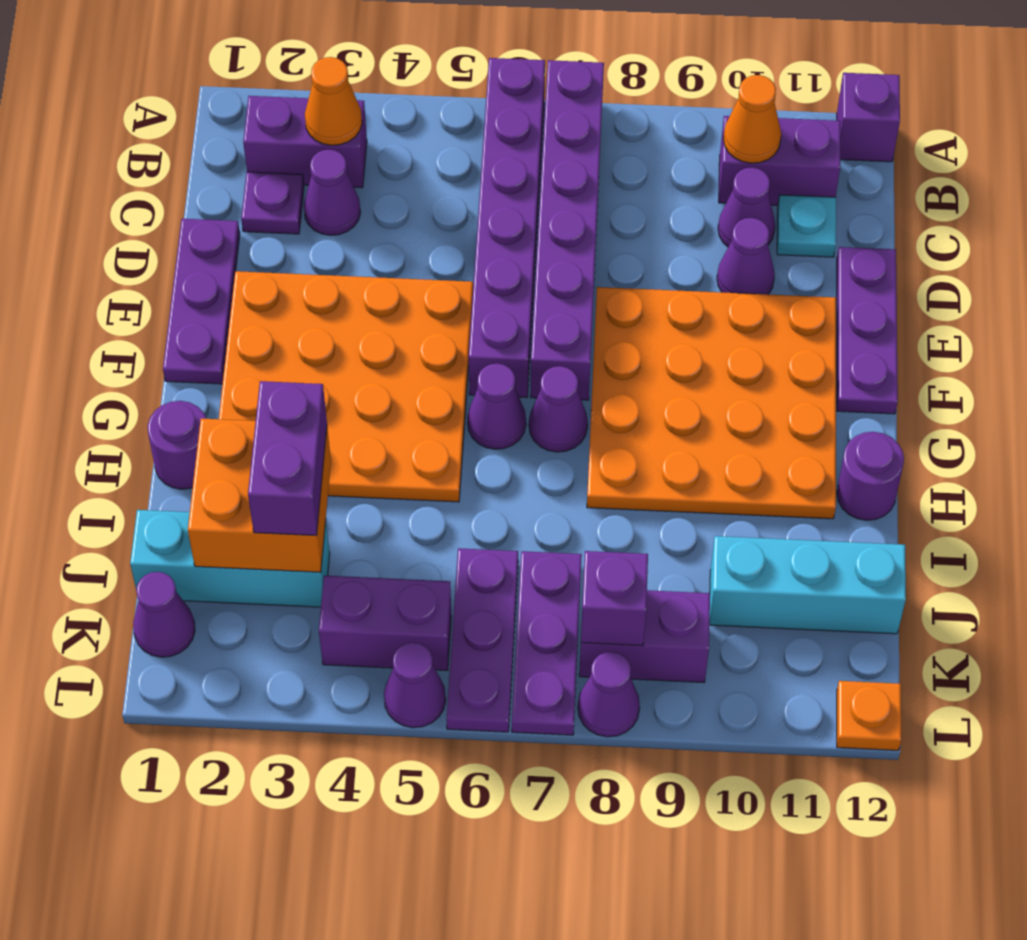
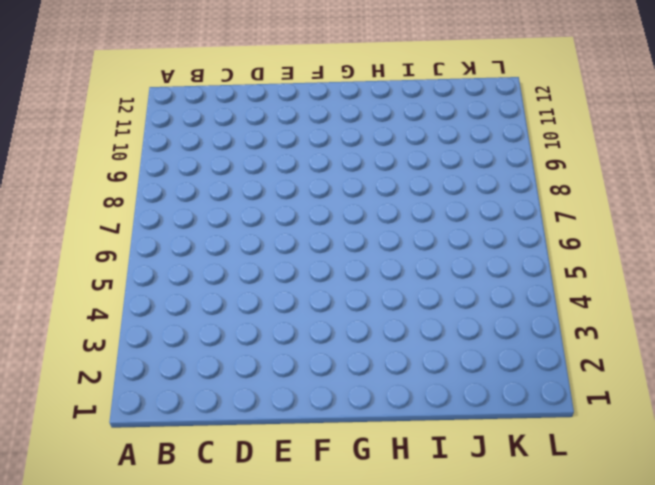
none -> purple 1x6 brick [469,58,545,397]
none -> purple 1x6 brick [531,60,604,400]
none -> purple 1x1 brick [837,73,900,162]
none -> purple 1x2 brick [243,96,367,188]

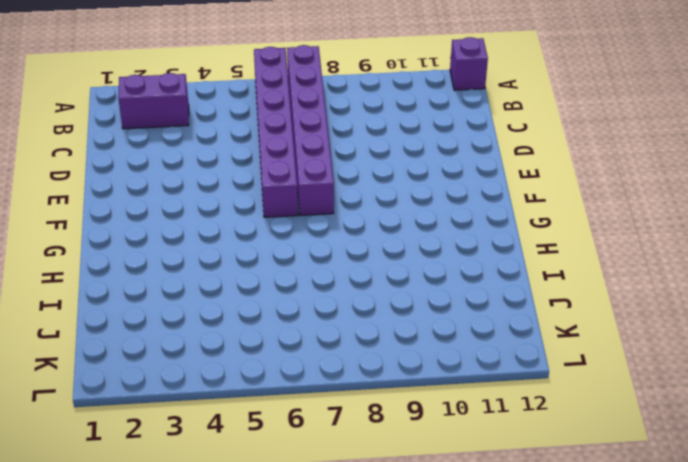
none -> purple 1x2 brick [719,116,840,205]
none -> purple 1x1 plate [241,172,304,234]
none -> purple 1x1 cone [304,150,360,235]
none -> purple 1x1 cone [718,168,775,247]

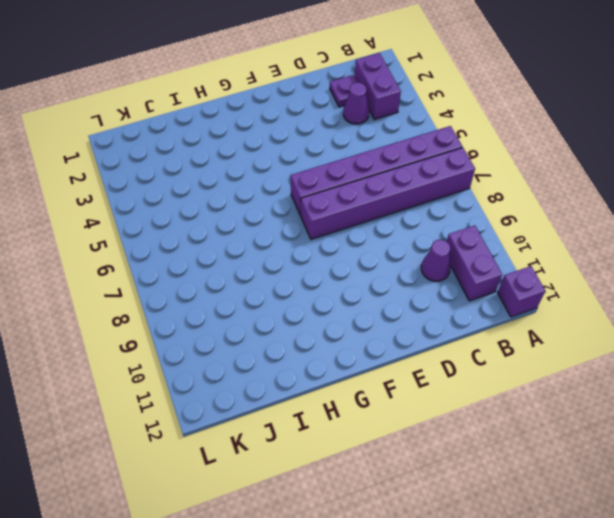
none -> cyan 1x1 plate [777,195,836,257]
none -> purple 1x3 plate [163,219,240,384]
none -> purple 1x1 cone [717,218,775,294]
none -> purple 1x3 plate [837,247,898,414]

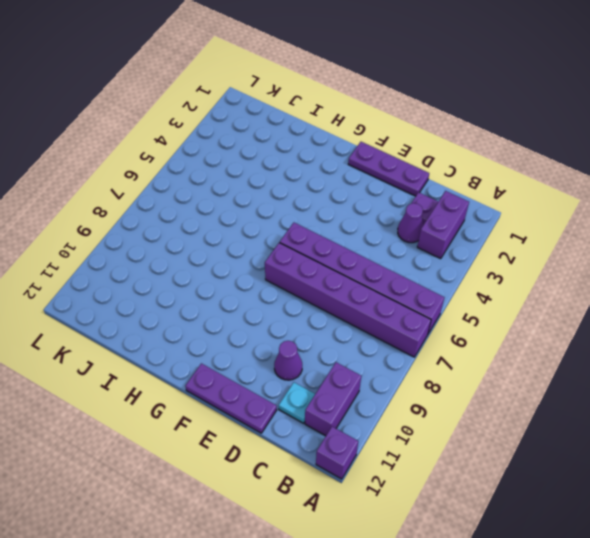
none -> purple 1x1 cone [718,168,775,247]
none -> orange 4x4 plate [219,271,473,502]
none -> orange 4x4 plate [587,287,836,519]
none -> purple 1x1 cone [467,363,526,449]

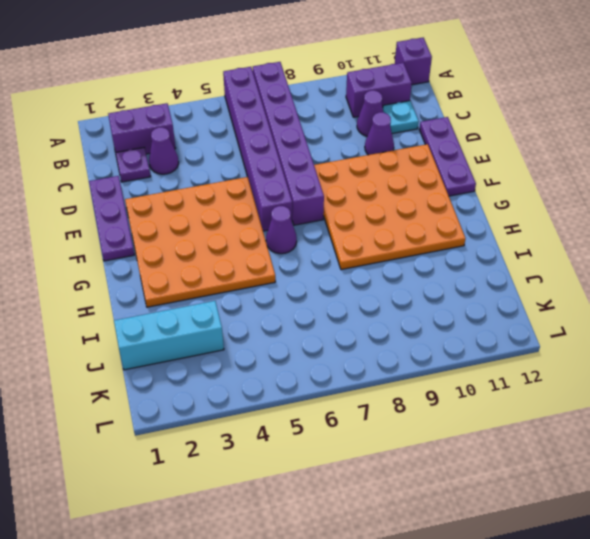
none -> purple 1x1 cone [529,366,588,452]
none -> purple 1x1 round brick [148,401,206,489]
none -> purple 1x1 round brick [837,432,904,520]
none -> purple 1x3 plate [447,548,518,732]

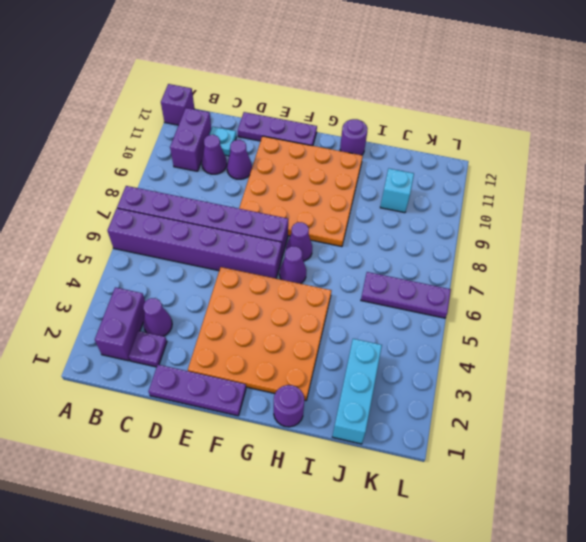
cyan 1x1 brick [380,169,414,213] -> cyan 1x3 brick [710,536,906,634]
none -> purple 1x3 plate [512,551,582,735]
none -> purple 1x1 cone [133,572,195,657]
none -> purple 1x2 brick [319,576,451,671]
none -> purple 1x2 brick [579,590,710,683]

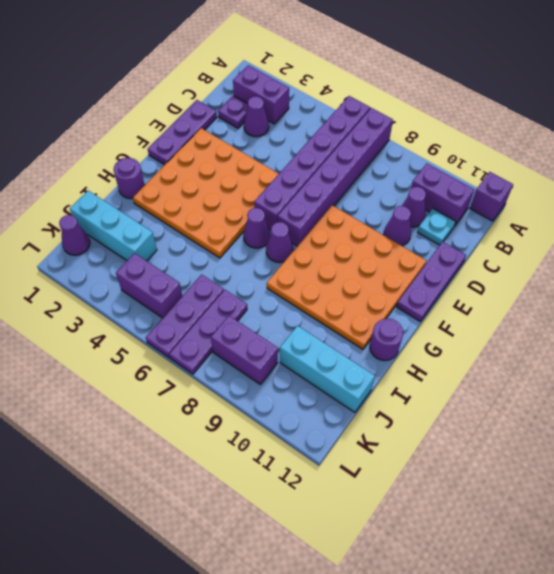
none -> purple 1x1 cone [384,642,446,728]
none -> purple 1x1 cone [578,652,640,737]
none -> orange 1x1 plate [837,681,901,750]
none -> orange 1x1 cone [305,57,362,145]

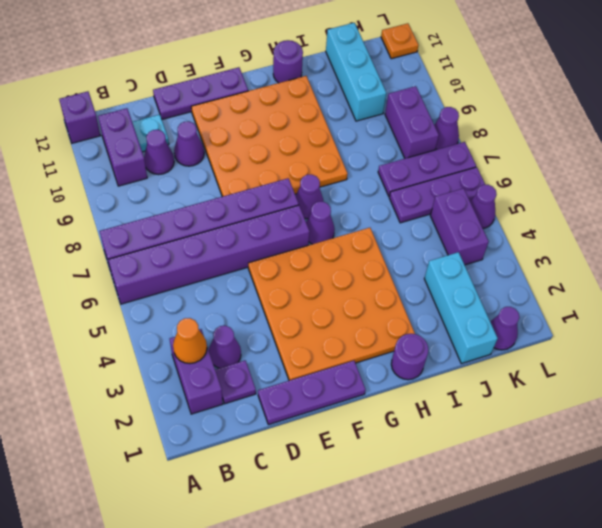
none -> orange 1x1 cone [723,75,781,163]
none -> orange 2x2 brick [188,418,331,572]
none -> purple 1x1 brick [581,551,648,646]
none -> purple 1x2 brick [248,381,327,536]

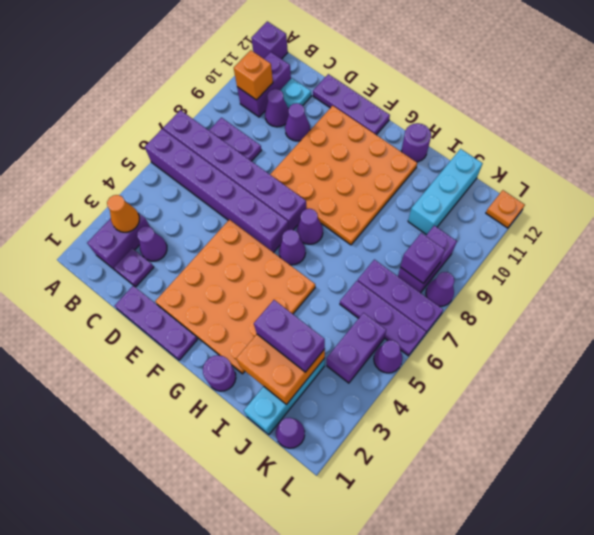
purple 1x2 plate [209,118,261,161] -> none
orange 1x1 brick [234,50,273,100] -> orange 1x1 cone [723,75,781,163]

